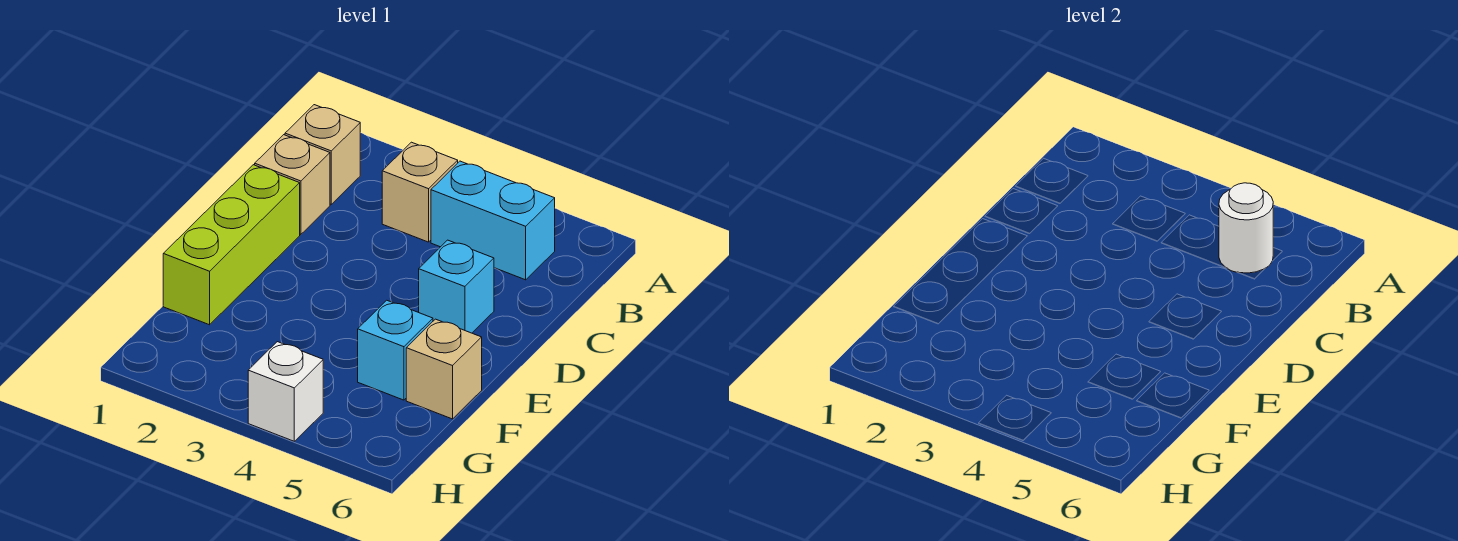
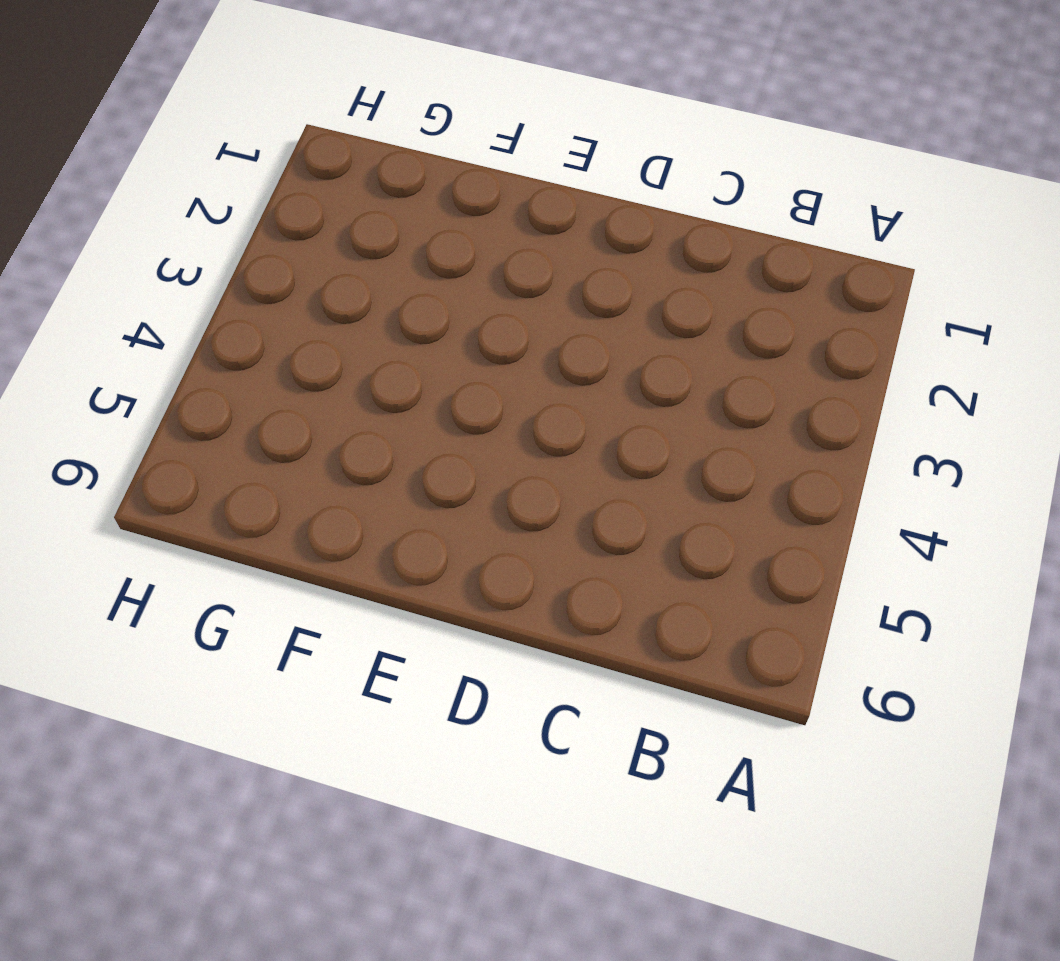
none -> tan 1x1 brick [285,105,360,204]
none -> tan 1x1 brick [382,142,458,242]

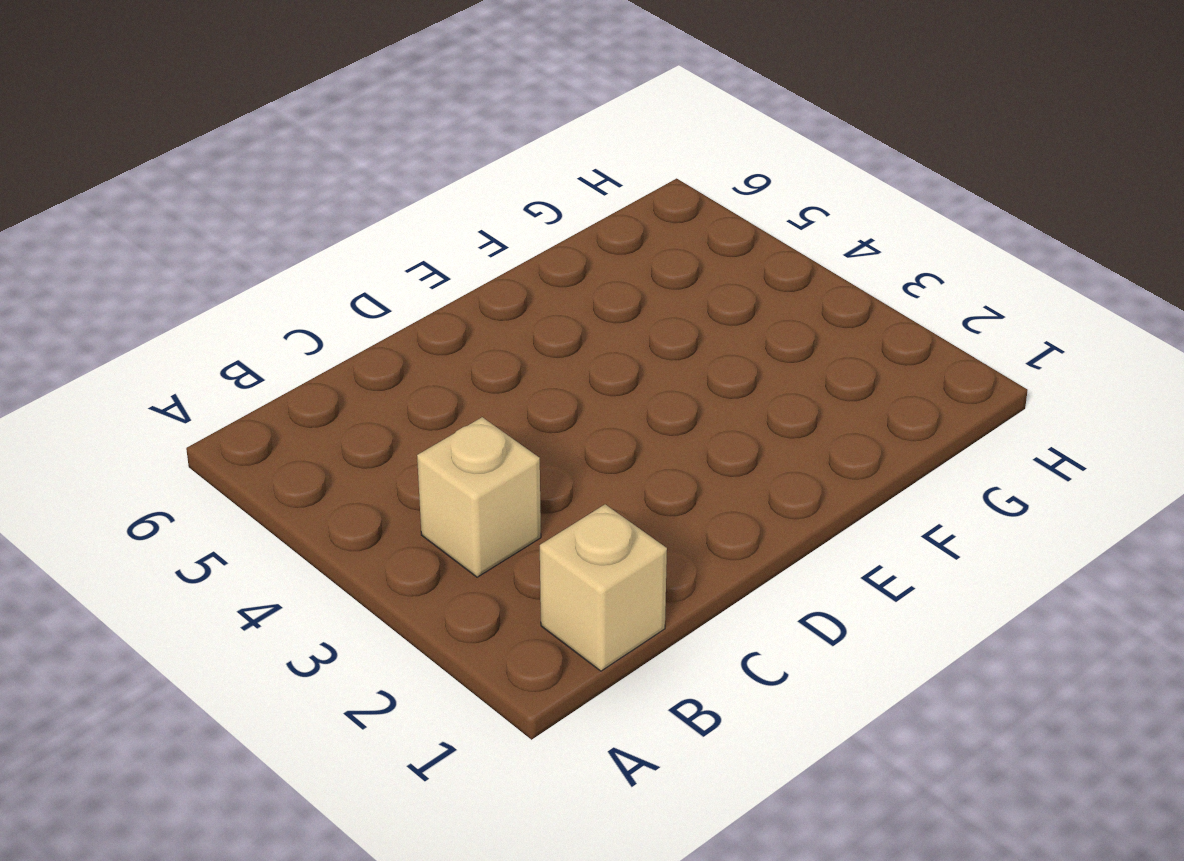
none -> cyan 1x2 brick [431,161,555,280]
none -> tan 1x1 brick [255,135,330,234]

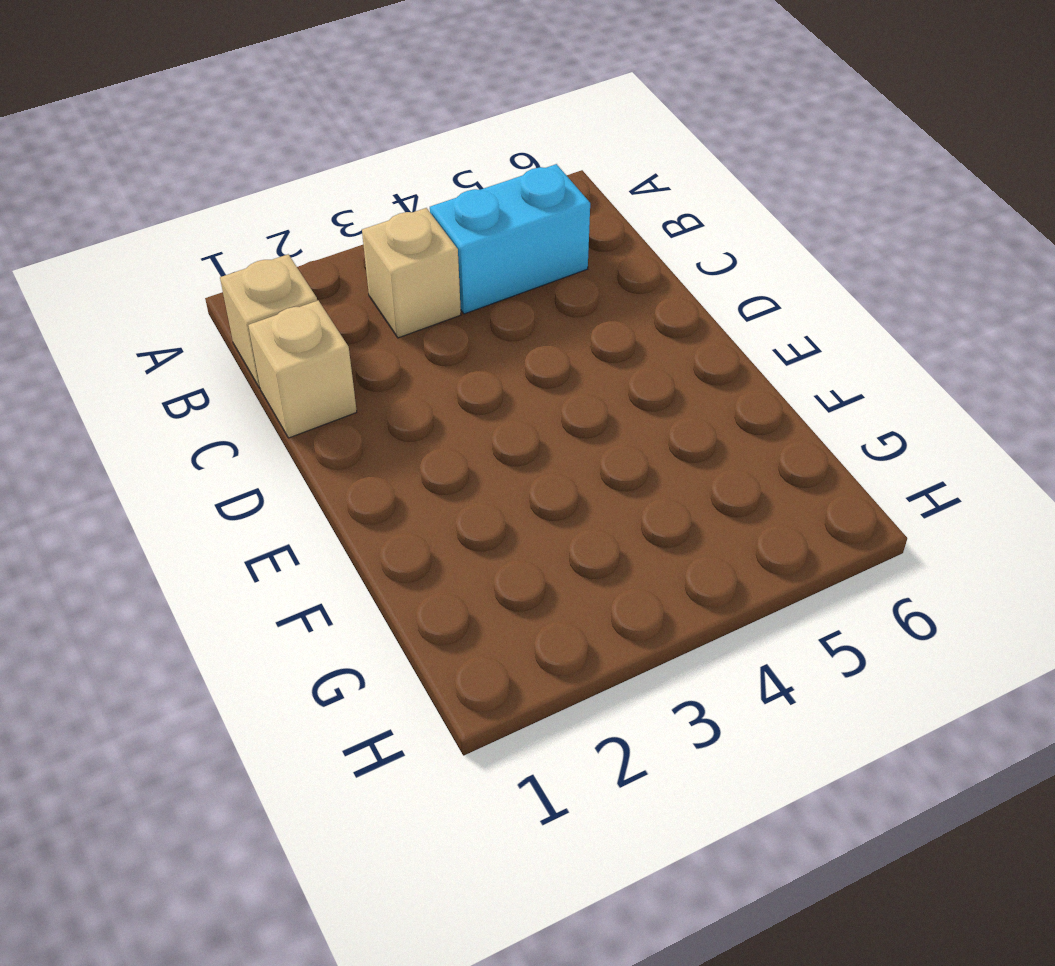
none -> lime 1x3 brick [163,165,300,325]
none -> cyan 1x1 brick [419,240,494,333]

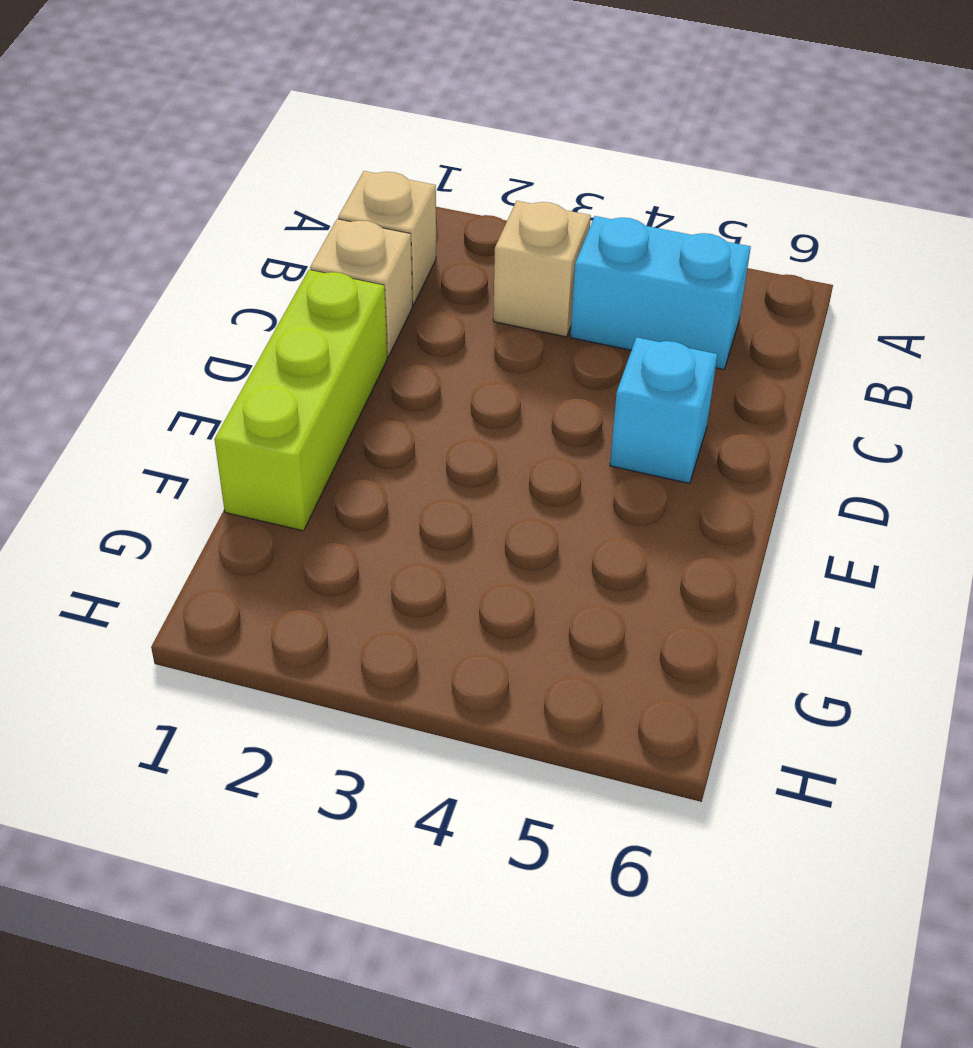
none -> cyan 1x1 brick [358,300,433,400]
none -> tan 1x1 brick [406,319,482,419]

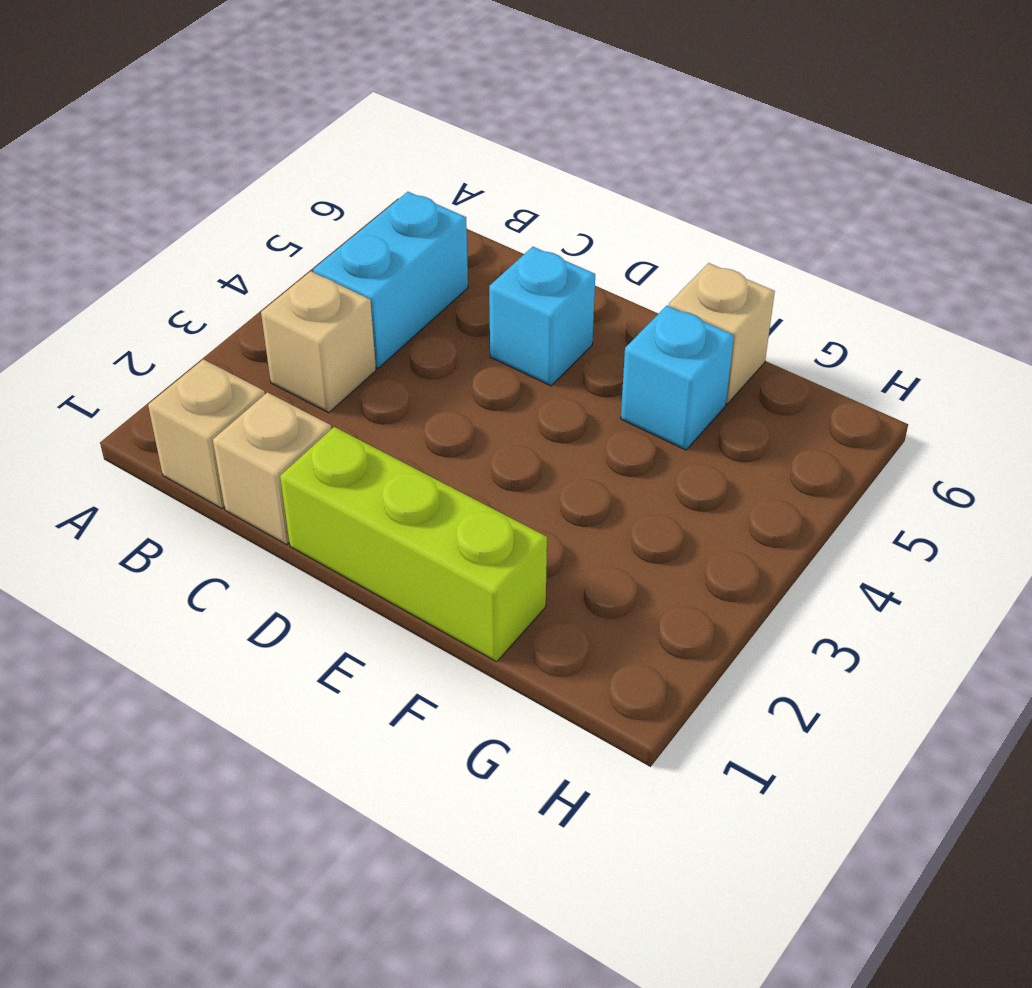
none -> white 1x1 brick [248,342,323,441]
none -> white 1x1 round brick [1219,183,1273,273]

